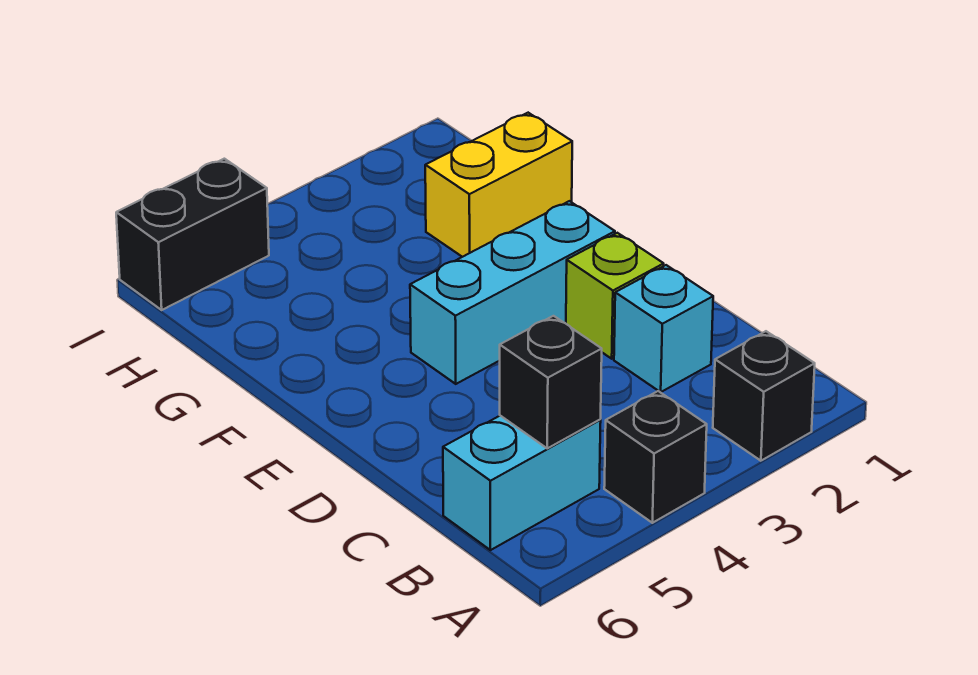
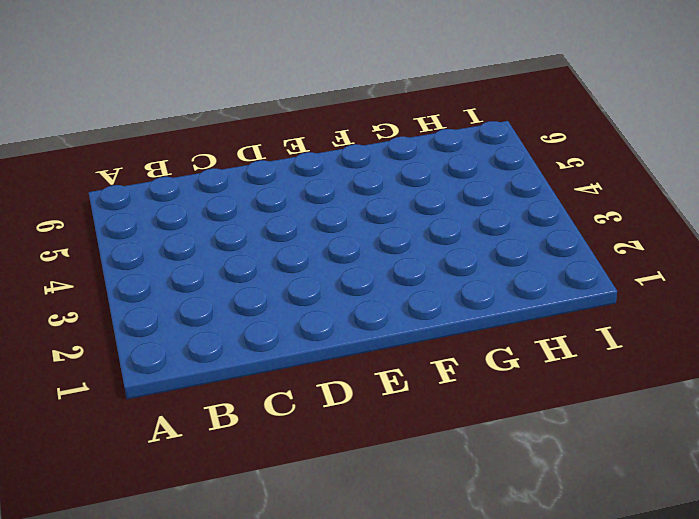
none -> black 1x1 brick [713,331,815,461]
none -> black 1x1 brick [604,391,707,523]

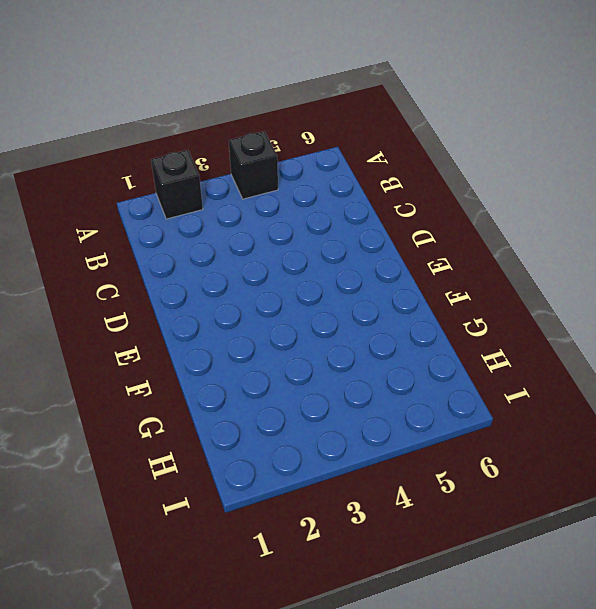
none -> cyan 1x2 brick [443,416,601,550]
none -> cyan 1x1 brick [614,265,713,392]

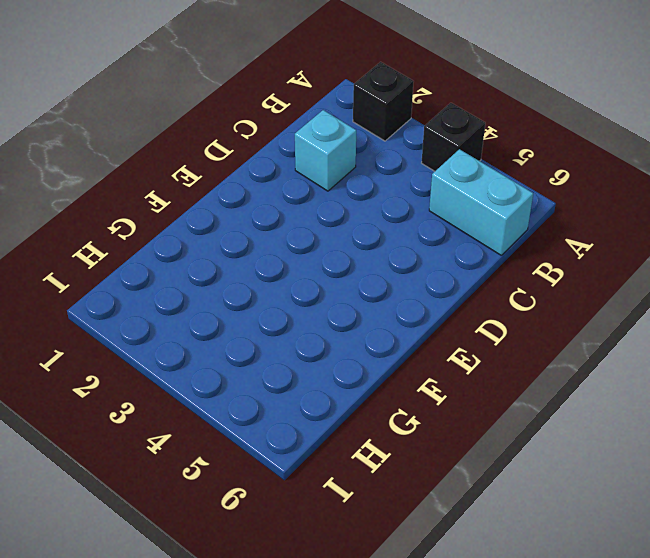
none -> lime 1x1 brick [566,233,664,359]
none -> cyan 1x3 brick [410,201,615,384]

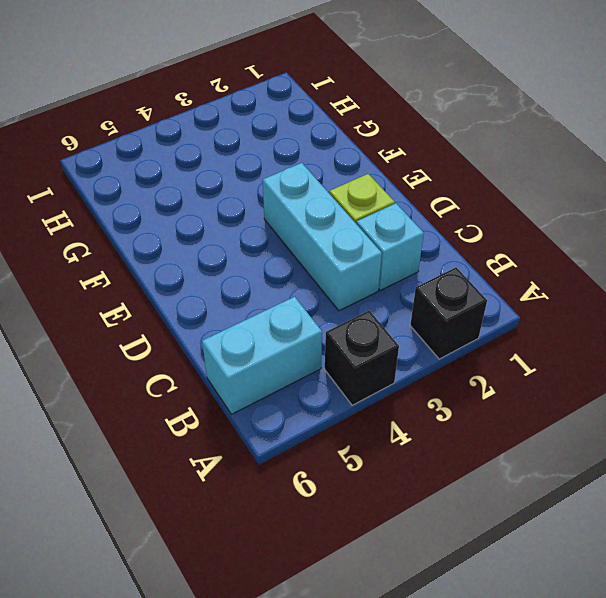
cyan 1x3 brick [263,163,382,311] -> cyan 1x3 brick turned to [410,201,615,384]
none -> yellow 1x2 brick [425,113,572,257]
none -> black 1x2 brick [116,159,269,310]

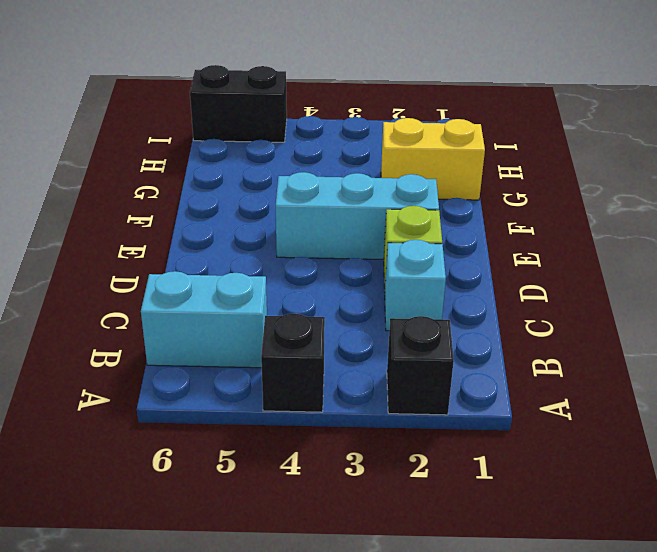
none -> black 1x1 brick [500,316,602,448]

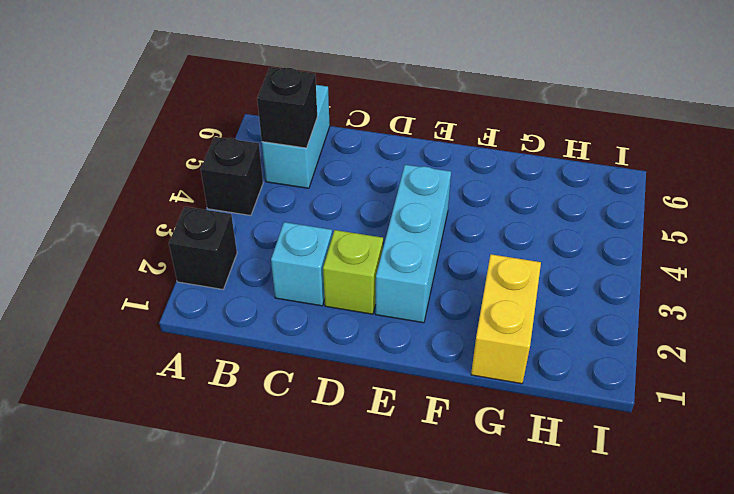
none -> black 1x2 brick [116,159,269,310]

